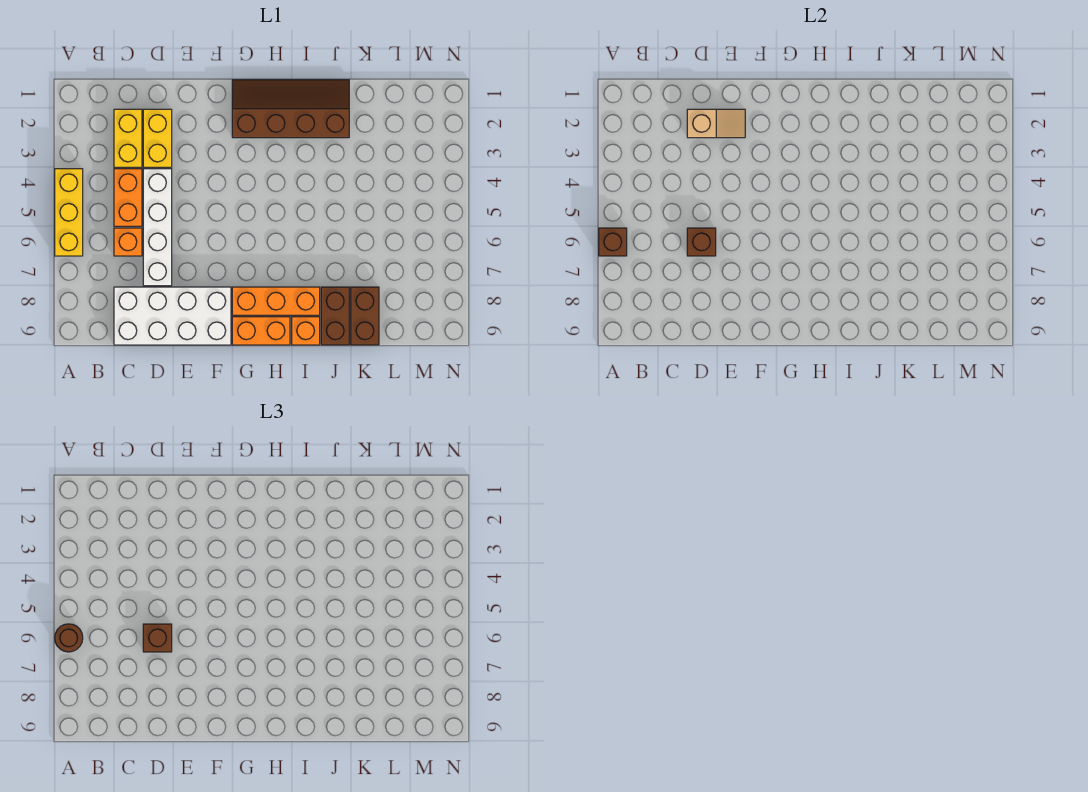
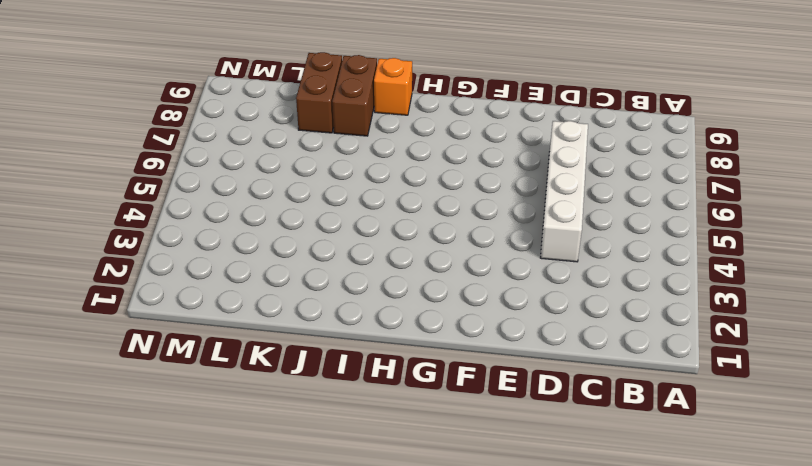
none -> yellow 1x3 brick [55,169,83,256]
none -> yellow 1x2 brick [114,109,142,167]
none -> orange 1x2 brick [114,169,142,226]

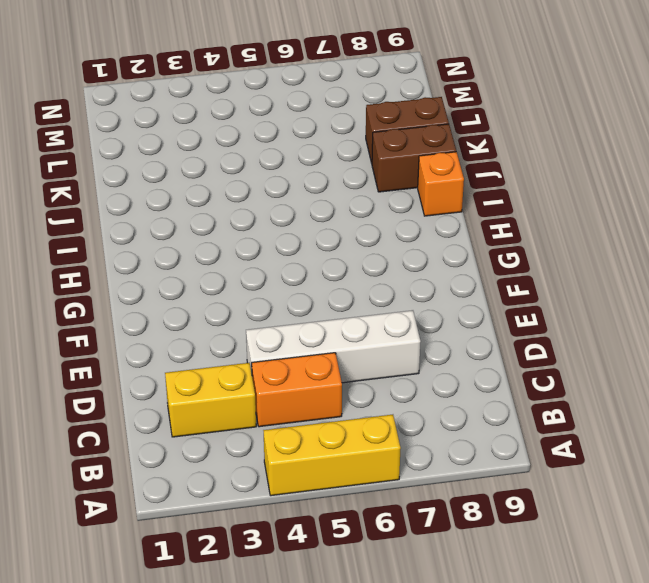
none -> orange 1x1 brick [114,228,142,256]
none -> white 2x4 brick [114,287,231,345]
none -> yellow 1x2 brick [143,109,172,167]

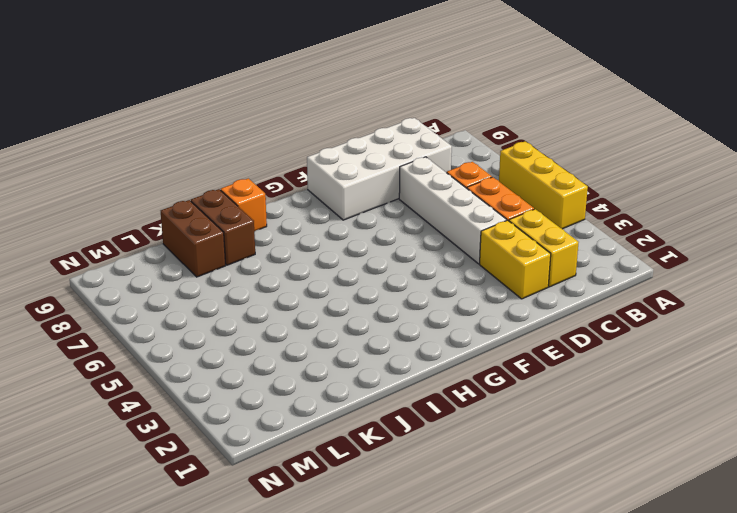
none -> brown 2x4 slope [232,80,349,138]
none -> orange 1x3 brick [232,287,320,315]
none -> orange 1x2 brick [232,317,290,345]

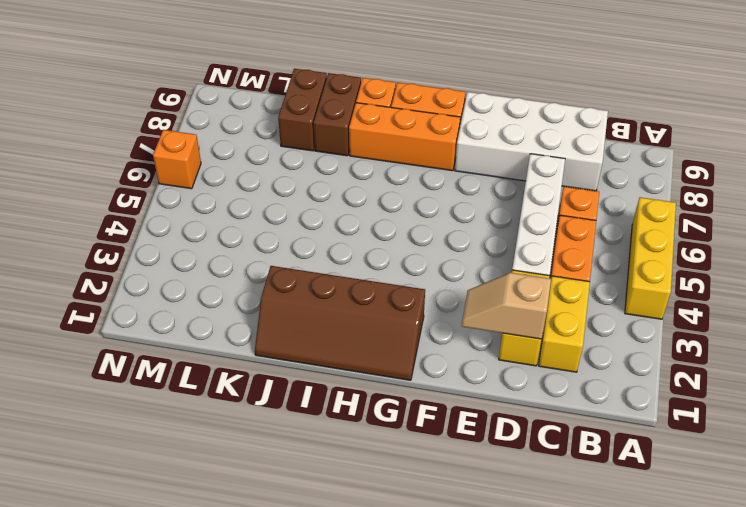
orange 1x1 brick [153,130,201,189] -> none
none -> brown 1x1 brick [599,228,627,256]
none -> brown 1x1 brick [687,228,716,256]
none -> brown 1x1 round brick [55,624,83,652]

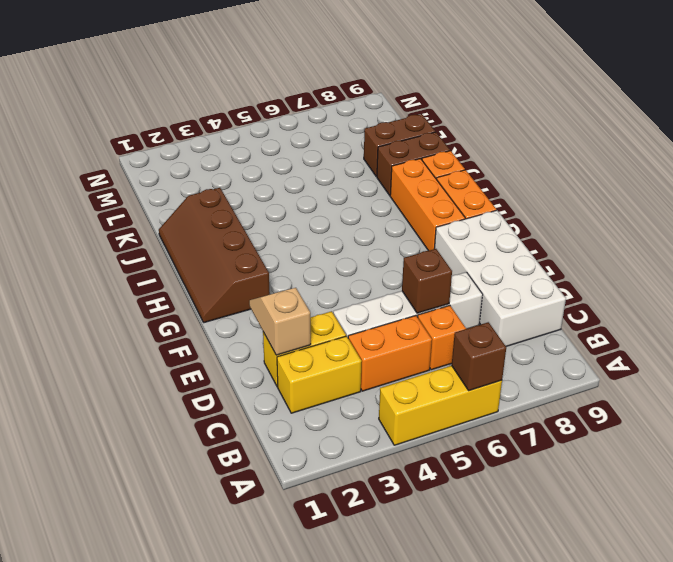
none -> brown 1x1 round brick [55,624,83,652]
none -> brown 1x1 brick [143,624,172,652]

